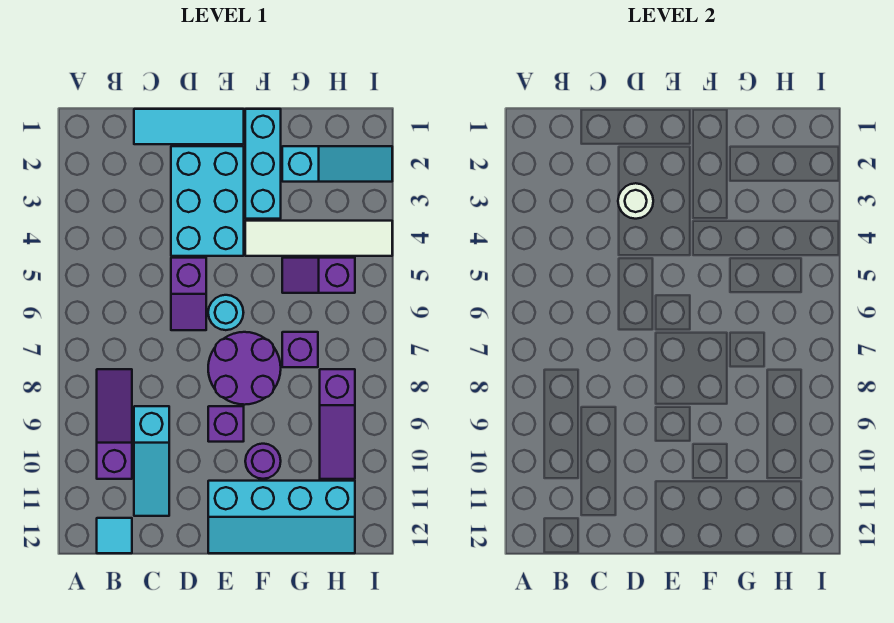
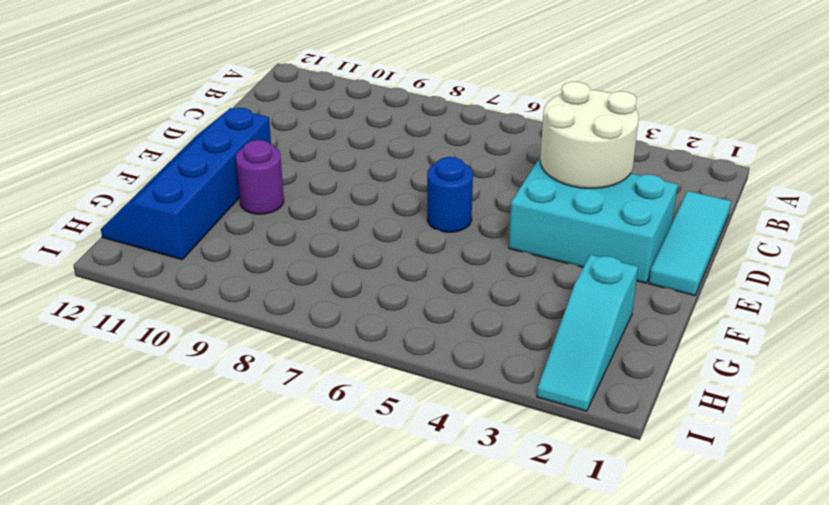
white 2x2 round brick [540,82,639,189] -> white 1x1 round brick [618,183,653,219]
blue 1x1 round brick [427,157,473,232] -> cyan 1x1 round brick [208,295,244,330]
blue 2x4 slope [101,108,271,260] -> cyan 2x4 slope [208,481,355,553]
none -> purple 1x3 slope [97,369,132,479]
none -> cyan 1x1 tile [97,518,132,553]
none -> cyan 1x3 slope [134,406,169,516]

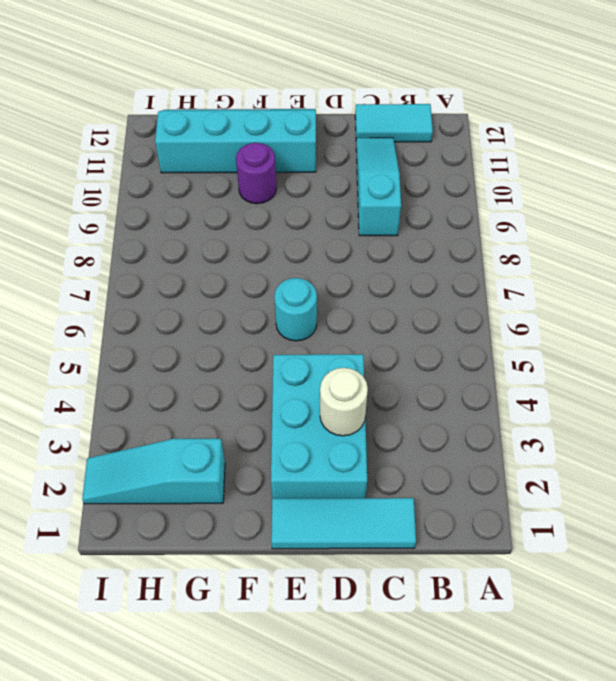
cyan 1x2 tile [355,104,433,142] -> cyan 1x1 tile [97,518,132,553]
none -> purple 1x3 slope [97,369,132,479]
none -> purple 1x2 slope [171,258,206,330]
none -> purple 2x2 round brick [208,332,281,405]

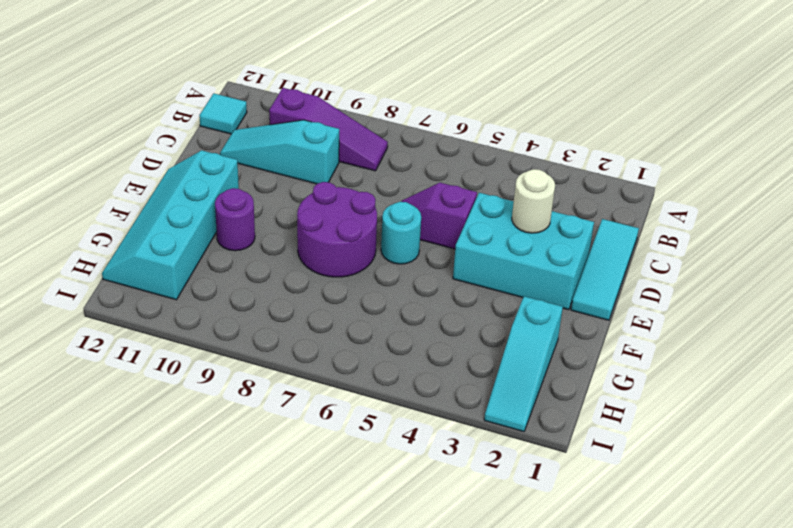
none -> purple 1x1 brick [208,406,244,442]
none -> cyan 1x3 brick [245,109,281,219]
none -> white 1x4 tile [245,221,392,256]

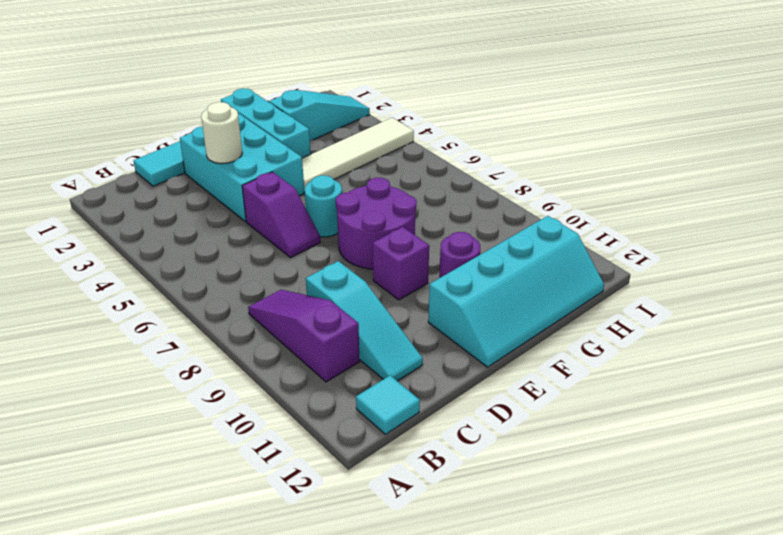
none -> purple 1x2 slope [282,258,355,293]
none -> purple 1x1 brick [282,332,318,367]
none -> purple 1x3 slope [320,369,355,479]

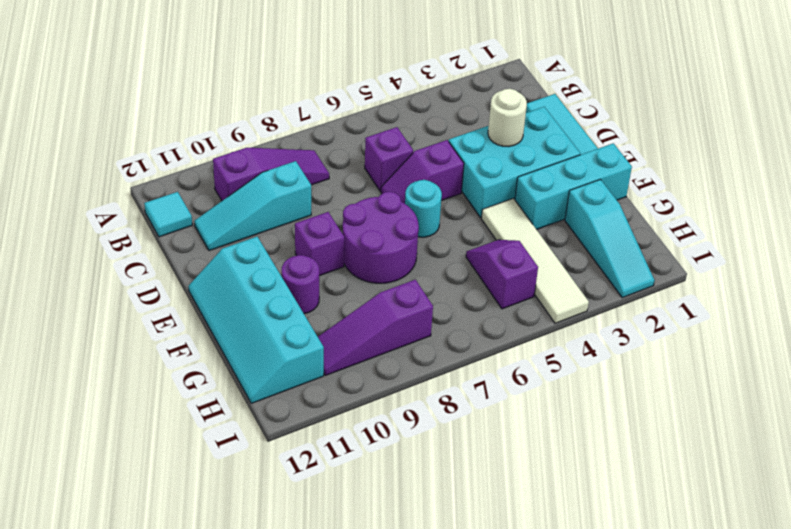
purple 1x1 brick [365,127,413,191] -> purple 1x1 brick moved to [282,332,318,367]

